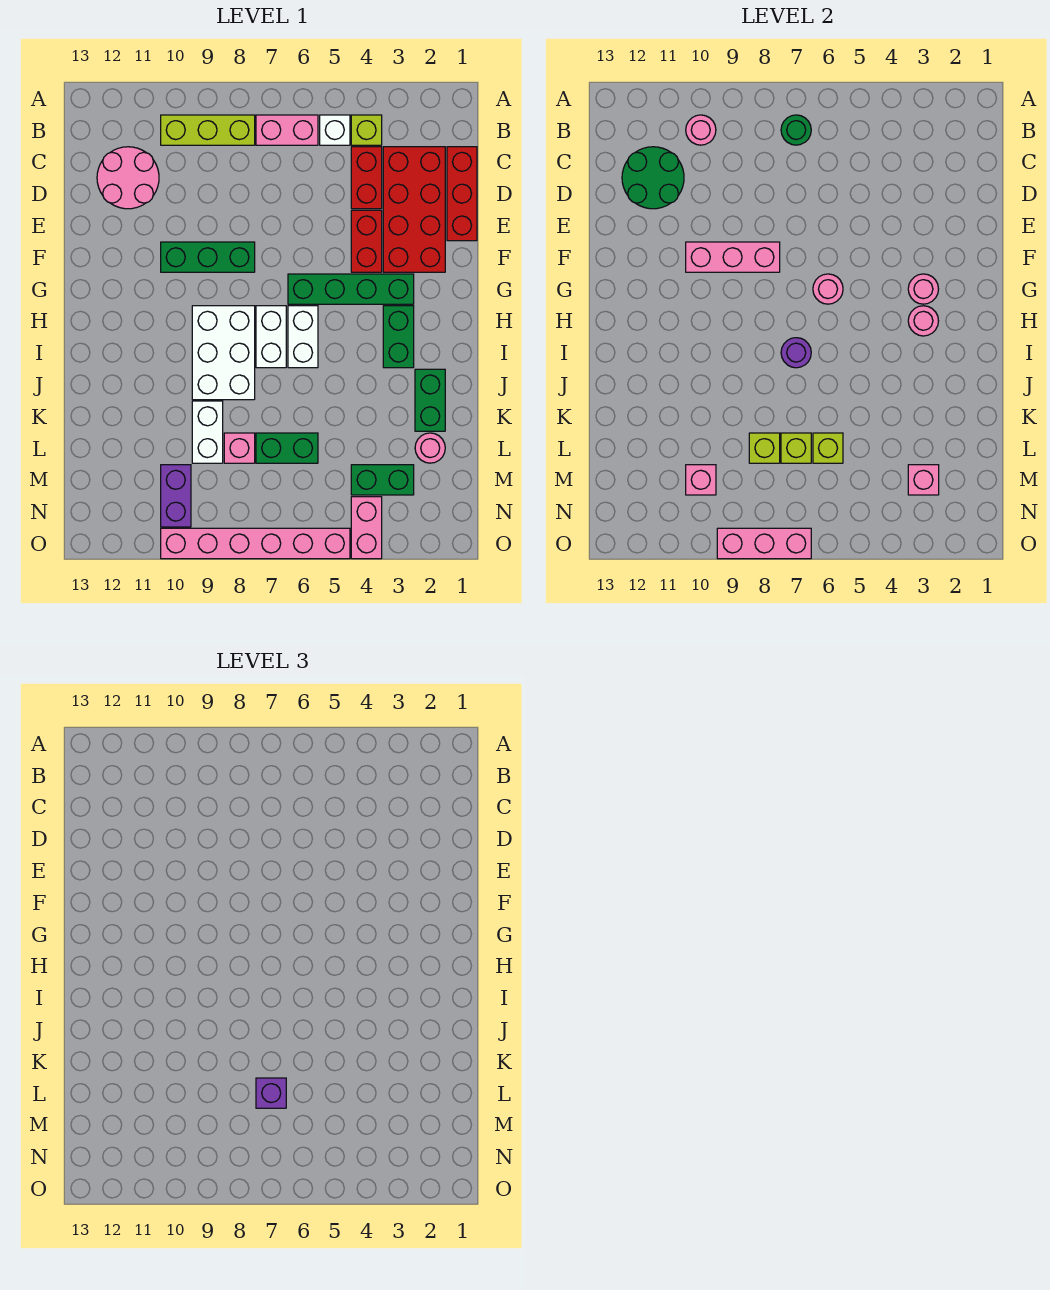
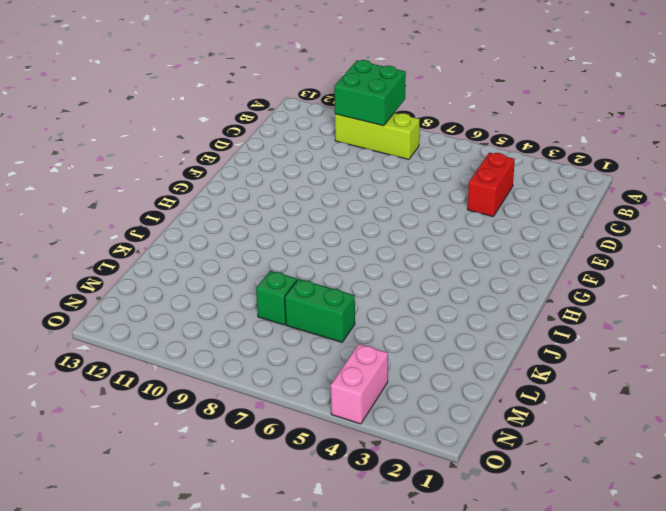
green 2x2 brick [334,60,406,126] -> pink 1x1 round brick [686,115,716,145]
green 1x1 brick [256,271,297,325] -> pink 1x1 brick [224,433,255,463]
none -> lime 1x1 brick [351,115,382,145]
none -> white 1x1 brick [320,115,350,145]
none -> pink 1x2 brick [256,115,318,145]
none -> red 1x3 brick [447,147,477,241]

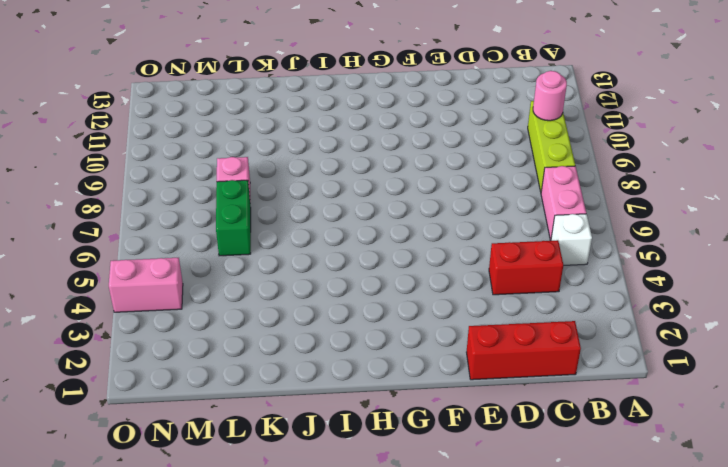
none -> lime 1x1 brick [351,115,382,145]
none -> red 2x4 brick [383,147,445,272]
none -> pink 2x2 round brick [97,147,159,209]
none -> red 1x2 brick [351,210,382,272]

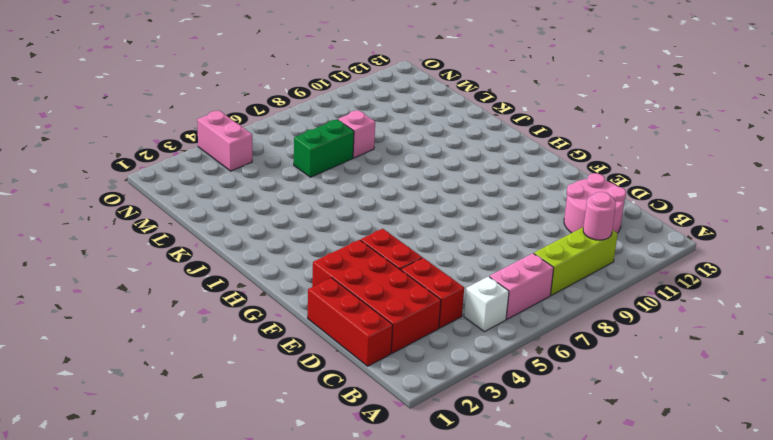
none -> lime 1x1 brick [351,115,382,145]
none -> green 1x3 brick [161,242,255,272]
none -> green 1x4 brick [288,274,414,304]
none -> green 1x2 brick [383,306,414,368]

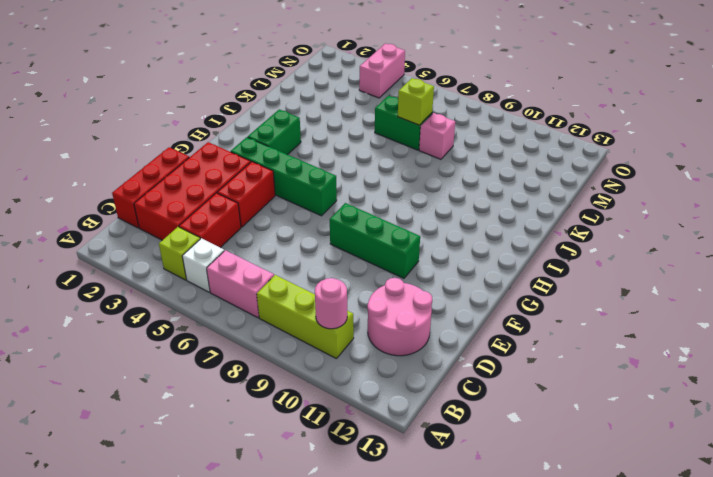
none -> white 1x2 brick [288,306,318,368]
none -> white 1x2 brick [256,306,286,368]
none -> white 2x3 brick [192,306,255,400]
none -> green 1x2 brick [415,369,445,431]

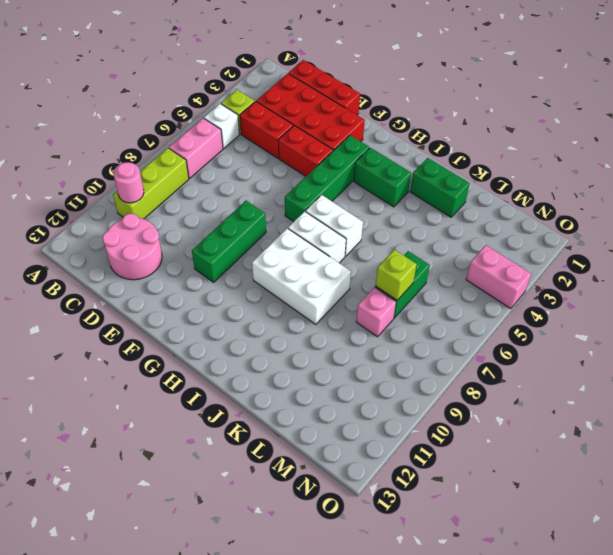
none -> white 1x2 brick [192,401,223,463]
none -> pink 1x1 round brick [415,433,445,463]
none -> green 1x2 brick [351,465,414,495]
none -> purple 1x2 brick [161,465,191,527]

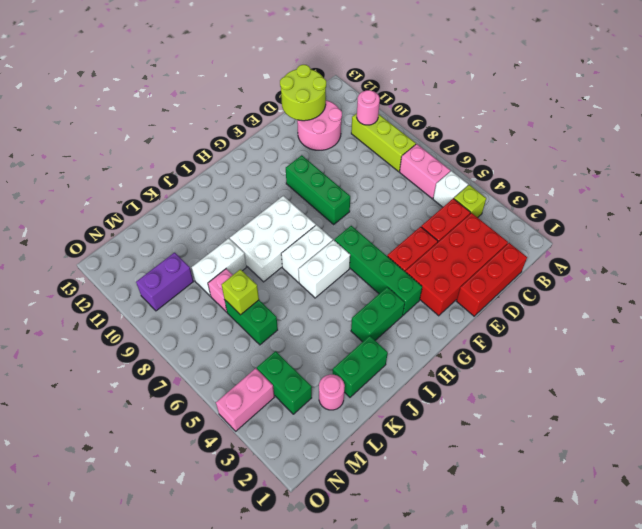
lime 2x2 round brick [280,65,326,121] -> green 2x2 round brick [622,147,684,209]
none -> pink 1x6 brick [161,528,350,559]
none -> green 1x1 round brick [781,115,811,145]
none -> pink 1x3 brick [686,242,780,272]
none -> pink 1x1 round brick [908,274,938,304]

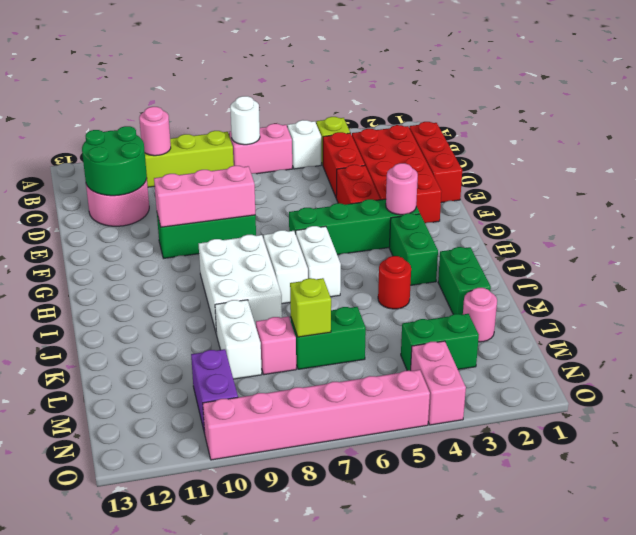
white 1x1 round brick [230,96,260,145] -> green 1x1 round brick [781,115,811,145]
red 1x1 round brick [378,256,411,309] -> none
none -> pink 1x1 round brick [813,274,843,304]
none -> pink 1x1 round brick [908,306,938,336]
none -> purple 1x1 round brick [781,338,811,368]
none -> lime 1x1 brick [813,433,843,463]

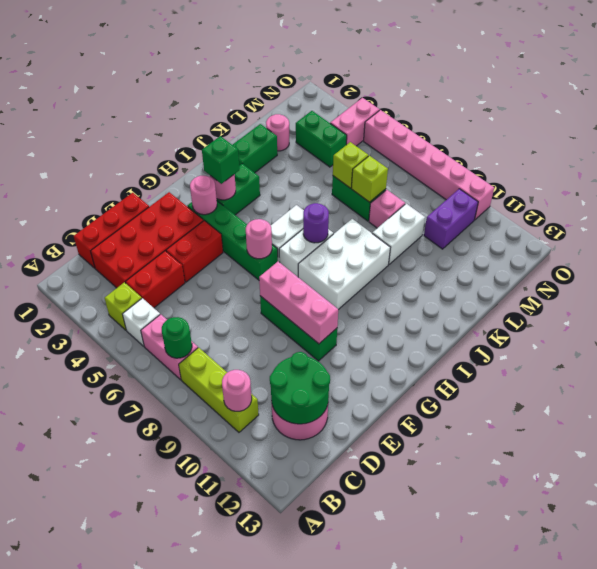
green 1x1 brick [202,136,239,184] -> none
none -> lime 1x1 brick [749,433,780,463]
none -> pink 1x1 brick [908,465,939,495]
none -> pink 1x1 brick [686,465,716,495]
none -> pink 1x3 brick [717,528,811,559]

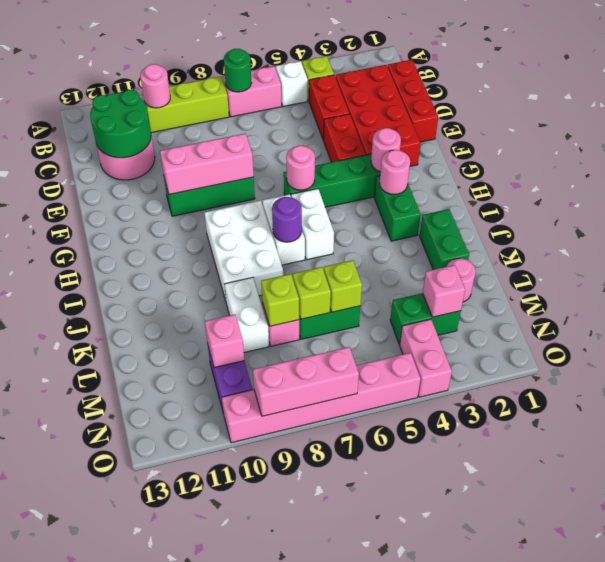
none -> purple 1x1 brick [256,1078,286,1108]

